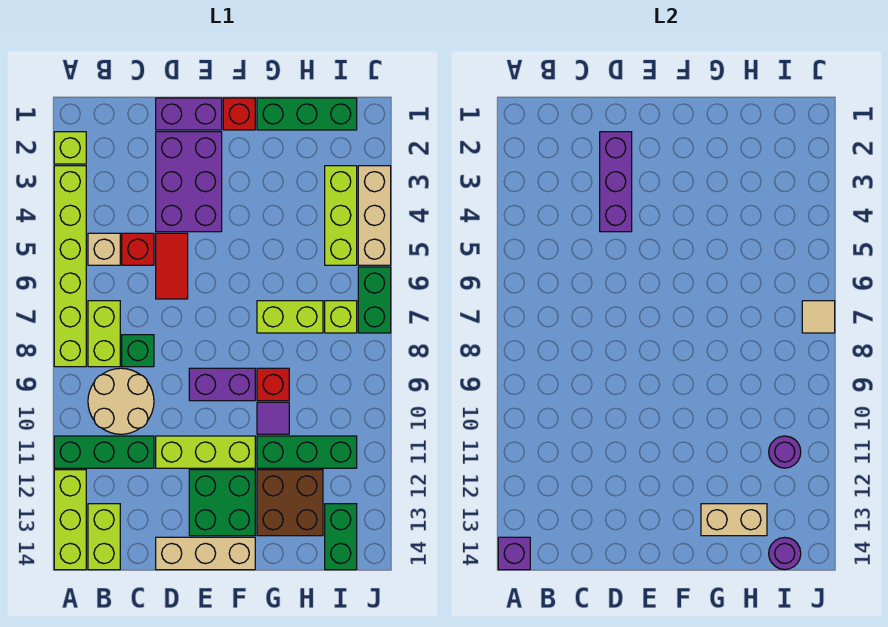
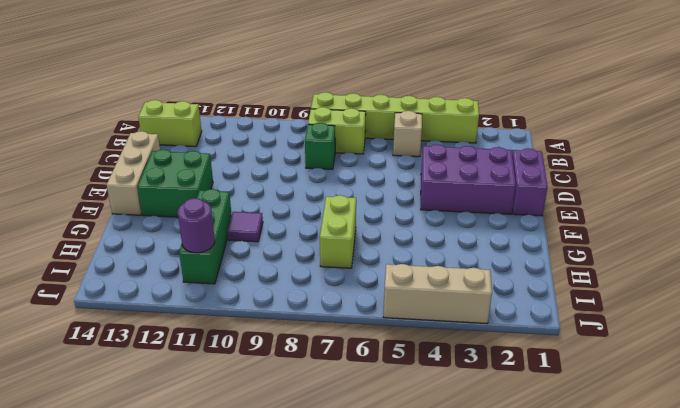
none -> lime 1x1 brick [54,132,86,164]
none -> green 1x3 brick [54,436,154,468]
none -> lime 1x3 brick [54,470,86,570]
none -> tan 2x2 round brick [88,368,154,434]

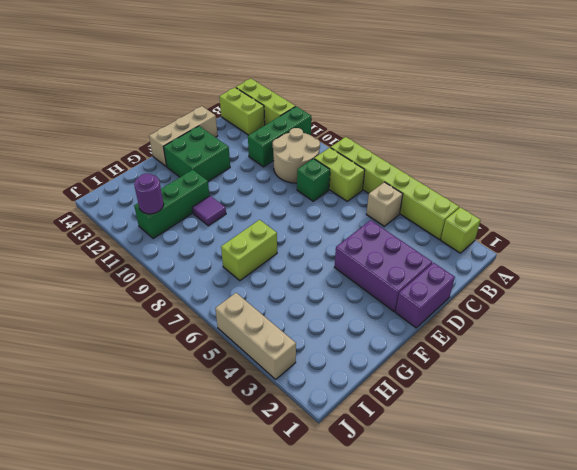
none -> red 1x1 brick [122,233,154,265]
none -> red 1x2 tile [156,233,188,299]
none -> lime 1x3 brick [156,436,255,468]
none -> purple 1x2 brick [189,368,255,401]

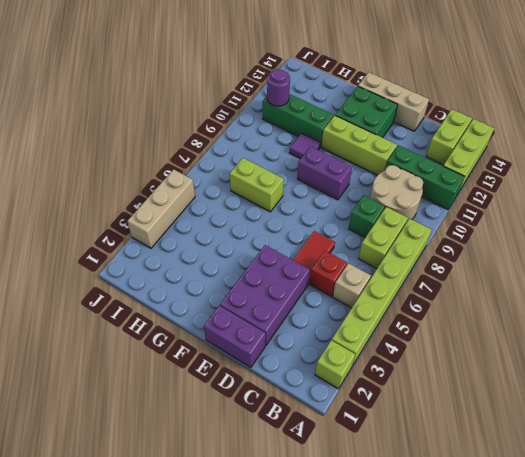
none -> red 1x1 brick [223,98,255,130]
none -> green 1x3 brick [257,98,357,130]
none -> red 1x1 brick [257,368,289,401]
none -> brown 2x2 brick [257,470,323,536]

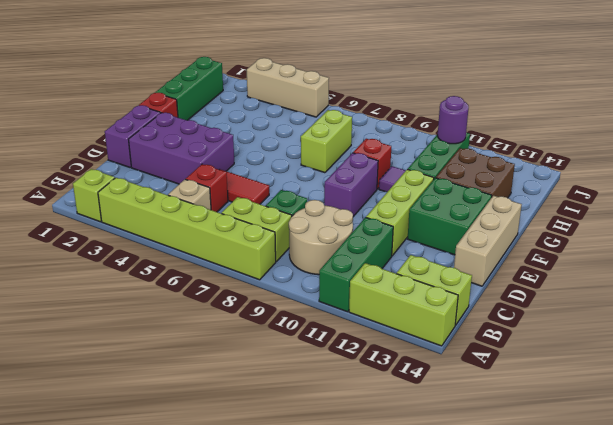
none -> lime 1x3 brick [325,166,357,265]
none -> lime 1x1 brick [325,301,357,333]
none -> green 1x2 brick [325,504,357,570]
none -> green 1x2 brick [358,267,391,333]

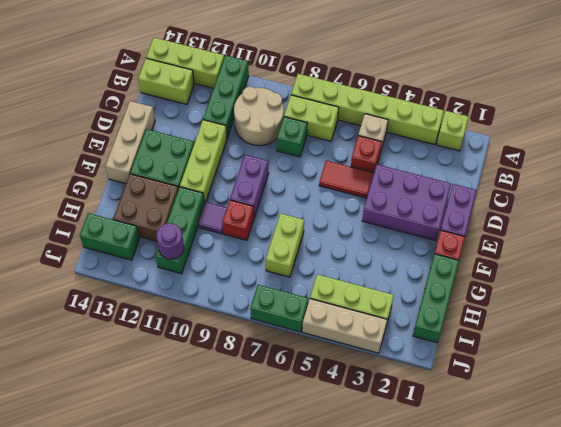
none -> lime 1x1 brick [325,301,357,333]
none -> purple 1x1 brick [498,537,530,570]
none -> purple 1x3 brick [600,132,632,232]
none -> tan 1x2 brick [701,504,767,536]

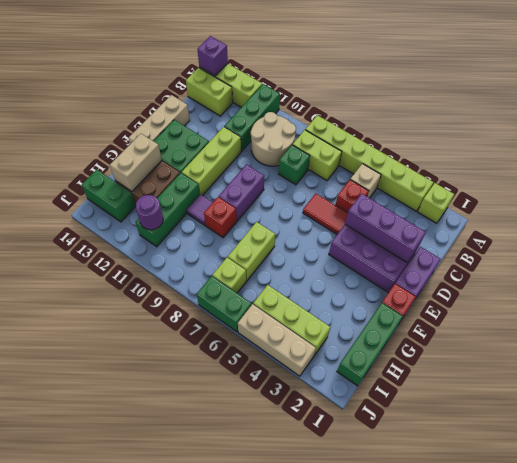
none -> purple 1x1 round brick [769,537,801,570]
none -> tan 1x1 tile [802,301,835,333]

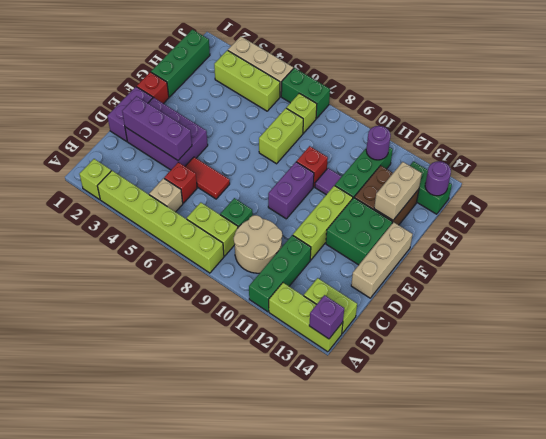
none -> tan 1x1 tile [802,301,835,333]

